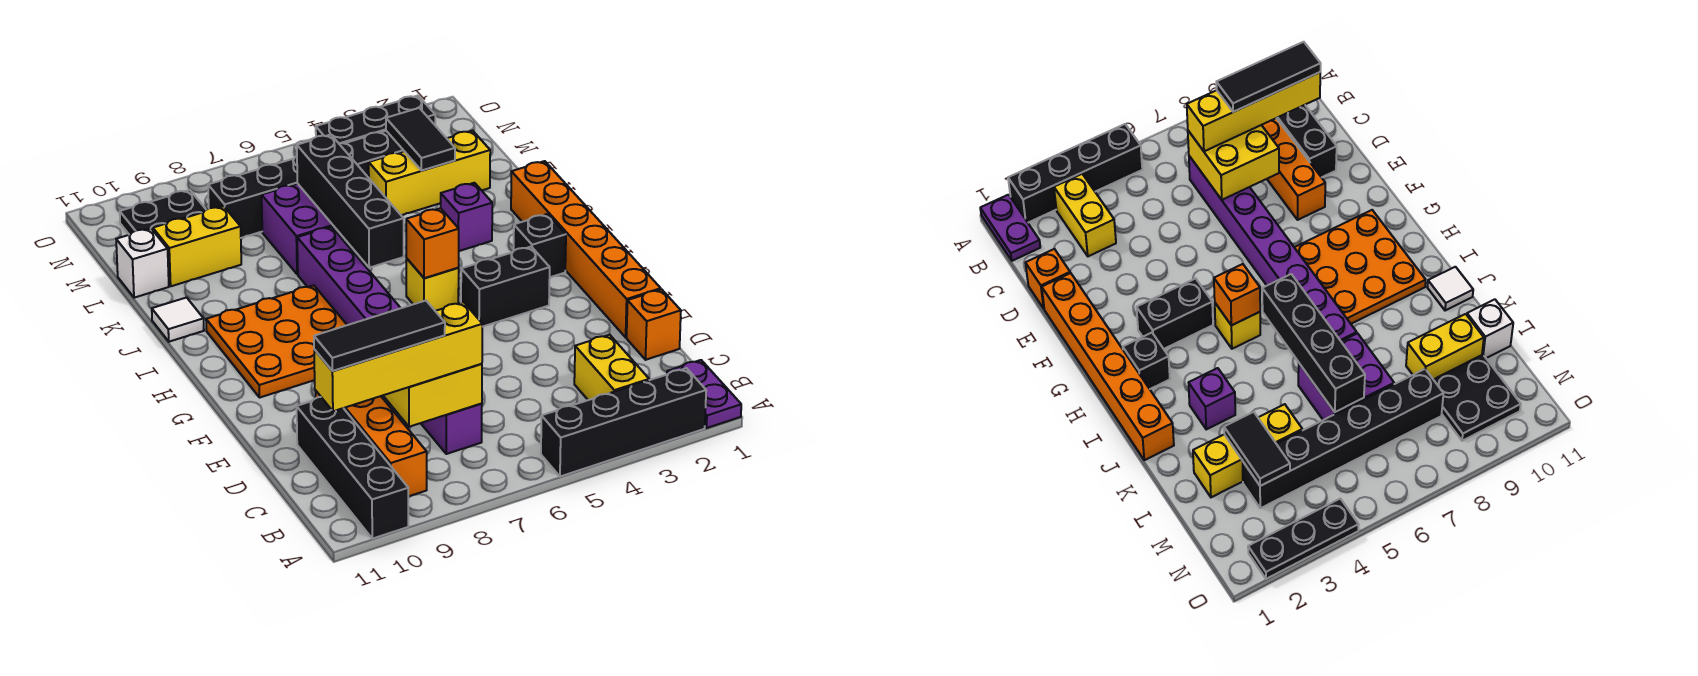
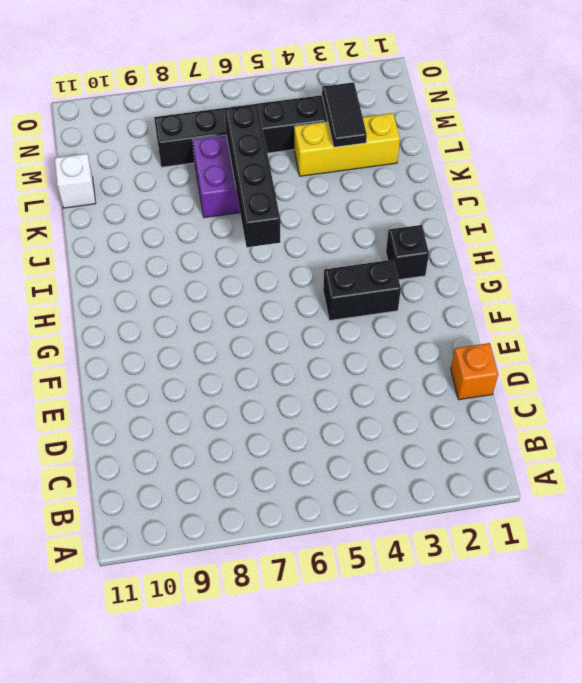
none -> purple 1x2 plate [667,360,741,428]
none -> black 1x4 brick [541,368,706,477]
none -> black 1x4 brick [297,397,408,539]

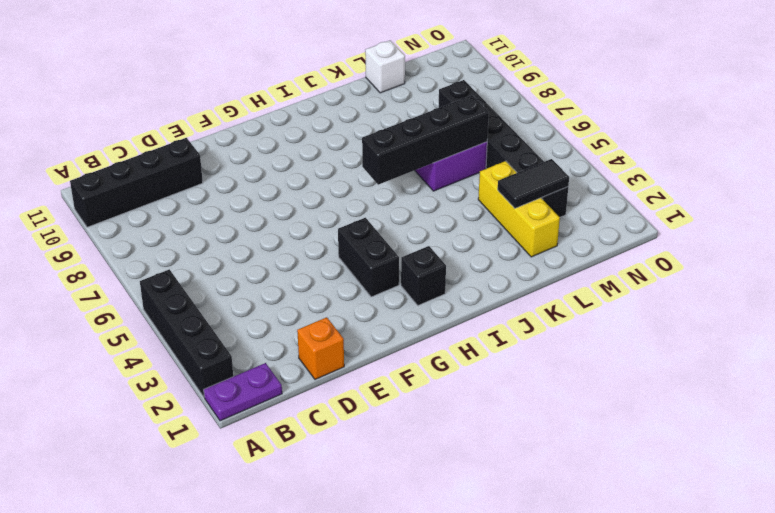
none -> yellow 1x2 brick [574,335,649,400]
none -> orange 1x4 brick [316,391,427,496]
none -> purple 1x8 brick [297,227,482,454]

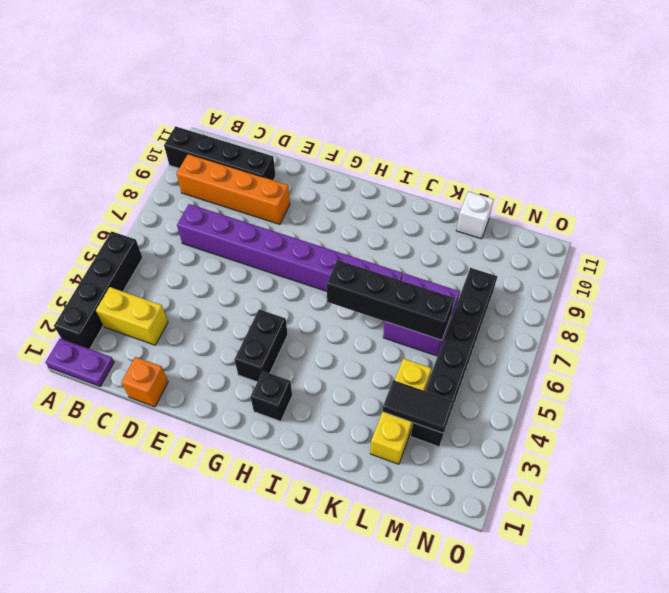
none -> orange 1x6 brick [511,161,661,337]
none -> orange 3x3 plate [206,285,347,397]
none -> yellow 1x1 brick [406,258,459,311]

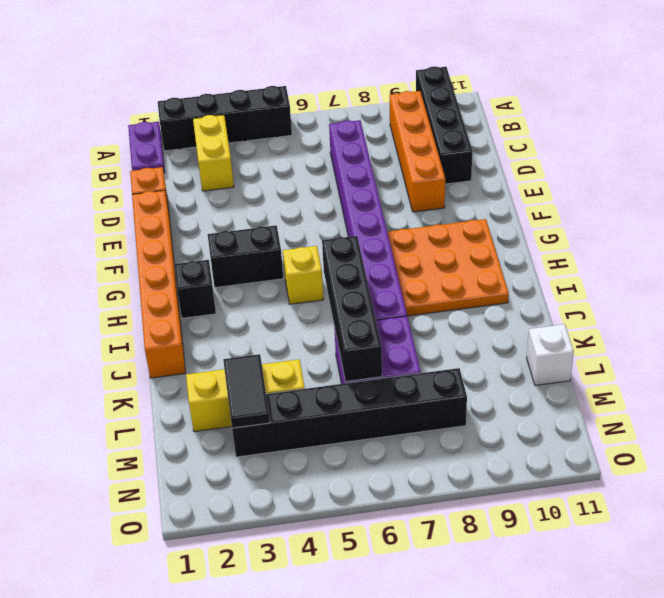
none -> purple 1x1 brick [441,183,492,251]
none -> white 1x1 tile [152,298,204,342]
none -> yellow 1x2 brick [153,206,241,286]

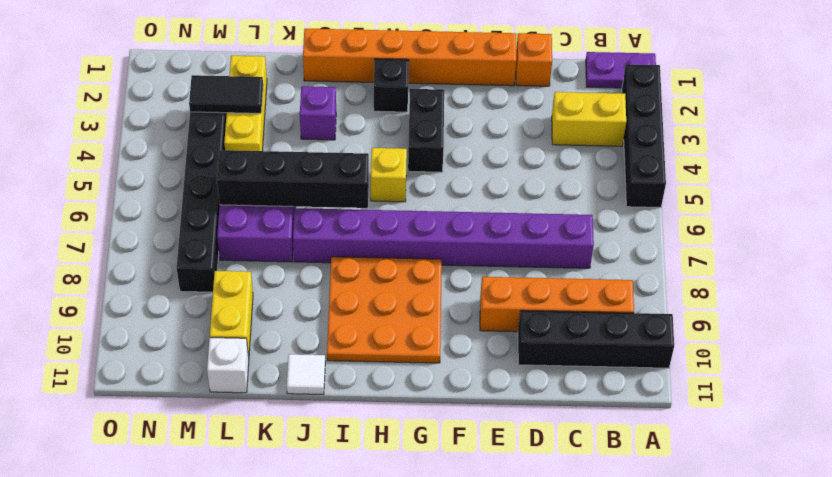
none -> black 2x2 plate [120,190,206,235]
none -> black 1x3 plate [316,96,435,143]
none -> yellow 2x2 brick [383,364,482,427]

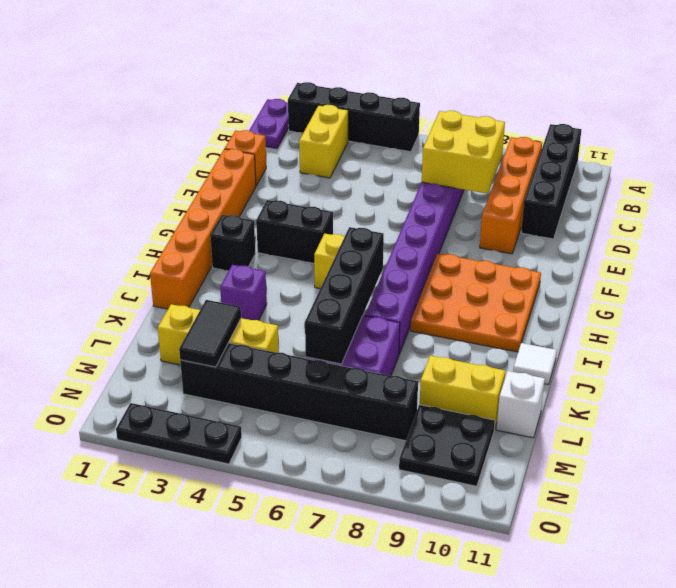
none -> orange 1x1 brick [406,208,459,278]
none -> yellow 1x4 brick [314,302,482,411]
none -> black 1x3 tile [314,301,445,371]

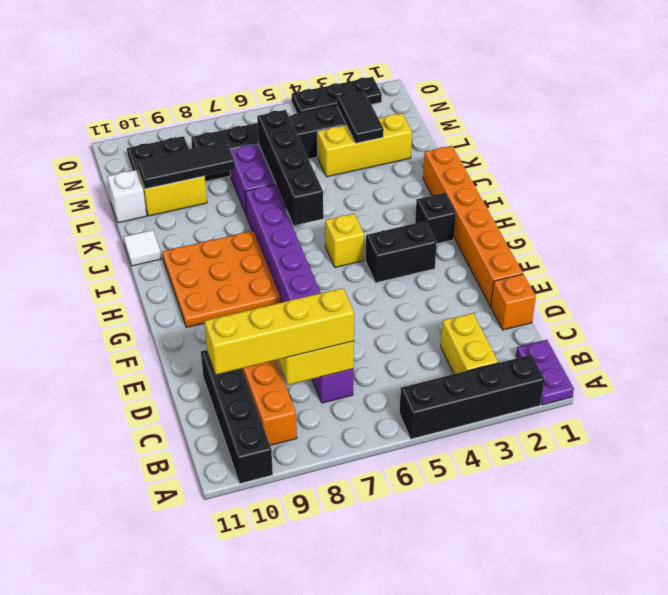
black 1x3 tile [137,141,235,189] -> black 1x3 tile moved to [314,301,445,371]
none -> purple 1x1 brick [441,183,492,251]
none -> orange 1x1 brick [406,208,459,278]

